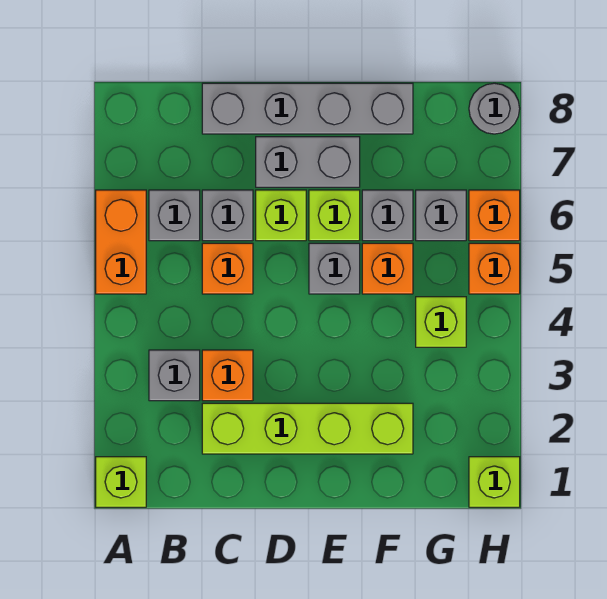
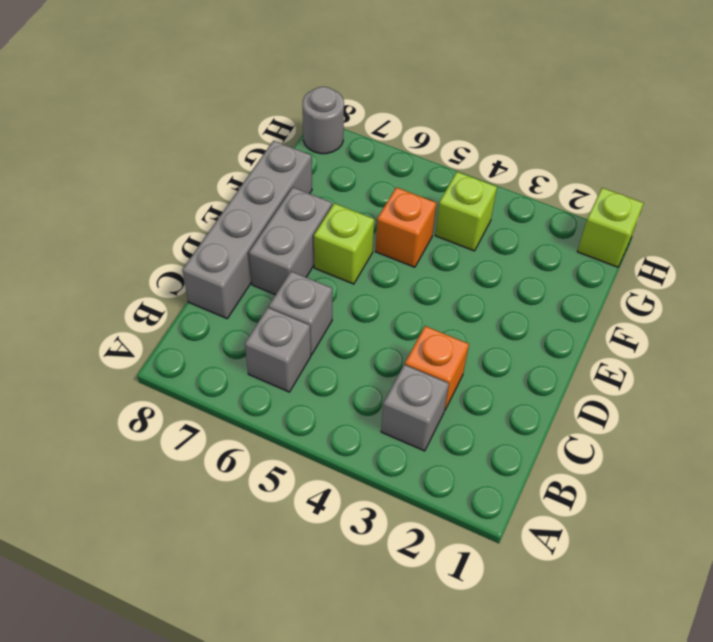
none -> lime 1x1 brick [96,457,146,507]
none -> orange 1x2 brick [96,190,146,294]
none -> lime 1x4 brick [202,403,413,454]

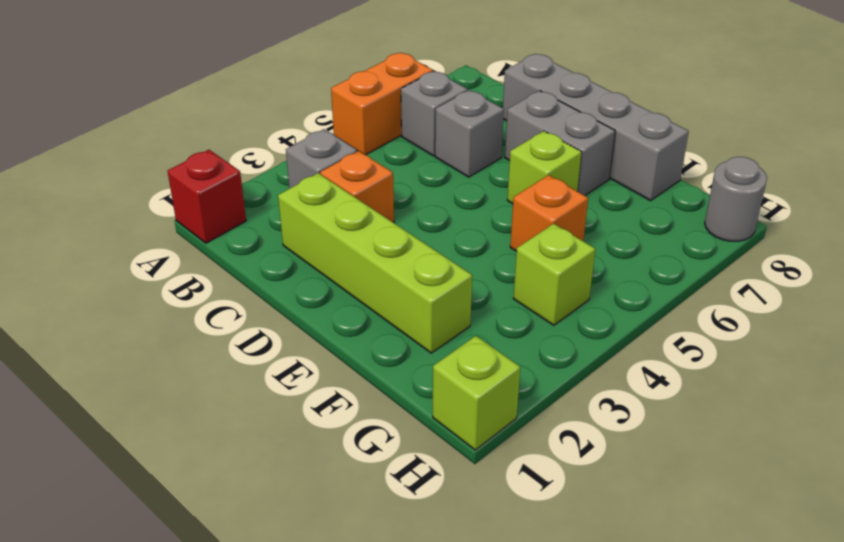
red 1x1 brick [168,150,246,243] -> lime 1x1 brick [96,457,146,507]
none -> orange 1x1 brick [202,243,253,294]
none -> lime 1x1 brick [256,190,306,241]
none -> grey 1x1 brick [309,243,360,294]

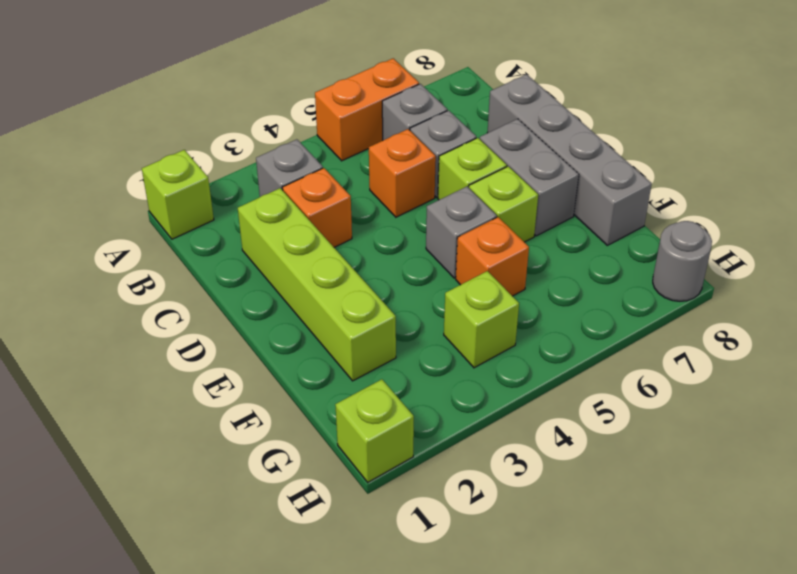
none -> grey 1x1 brick [362,190,413,241]
none -> grey 1x1 brick [416,190,466,241]
none -> orange 1x1 brick [469,243,520,294]

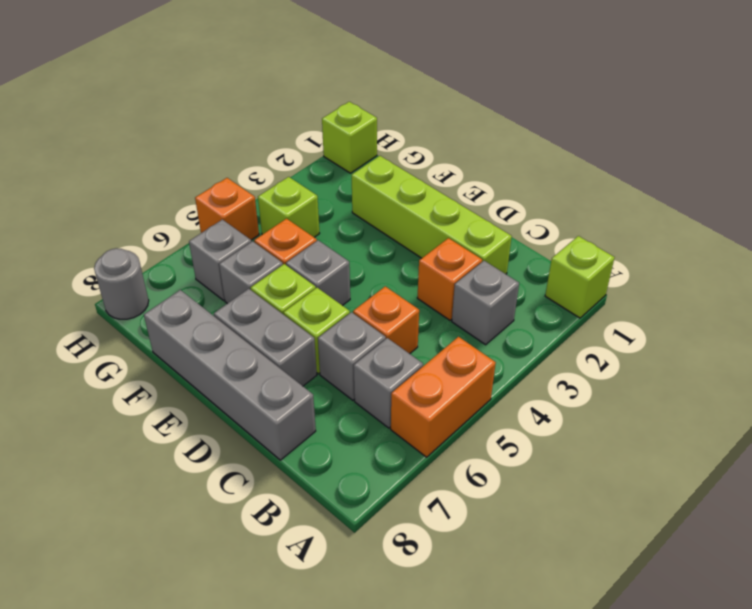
none -> orange 1x1 brick [469,190,520,241]

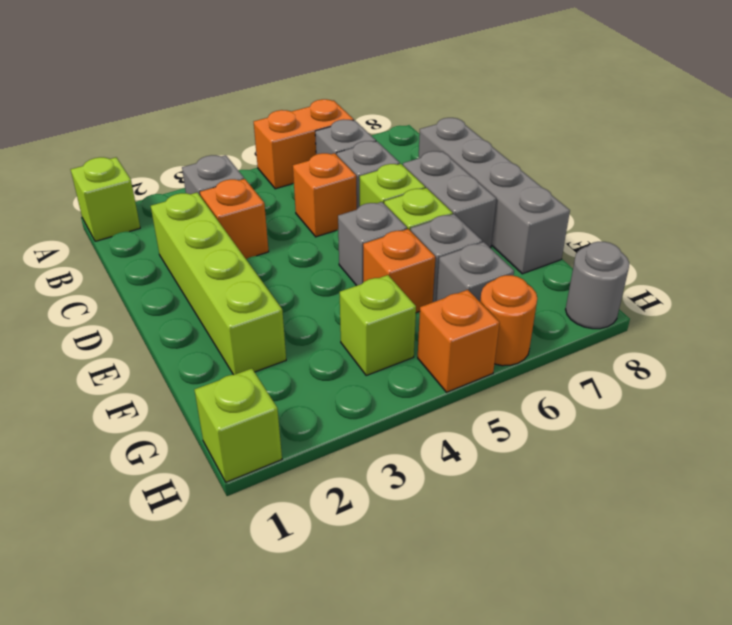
orange 1x1 round brick [480,275,537,366] -> orange 1x1 brick [469,190,520,241]

